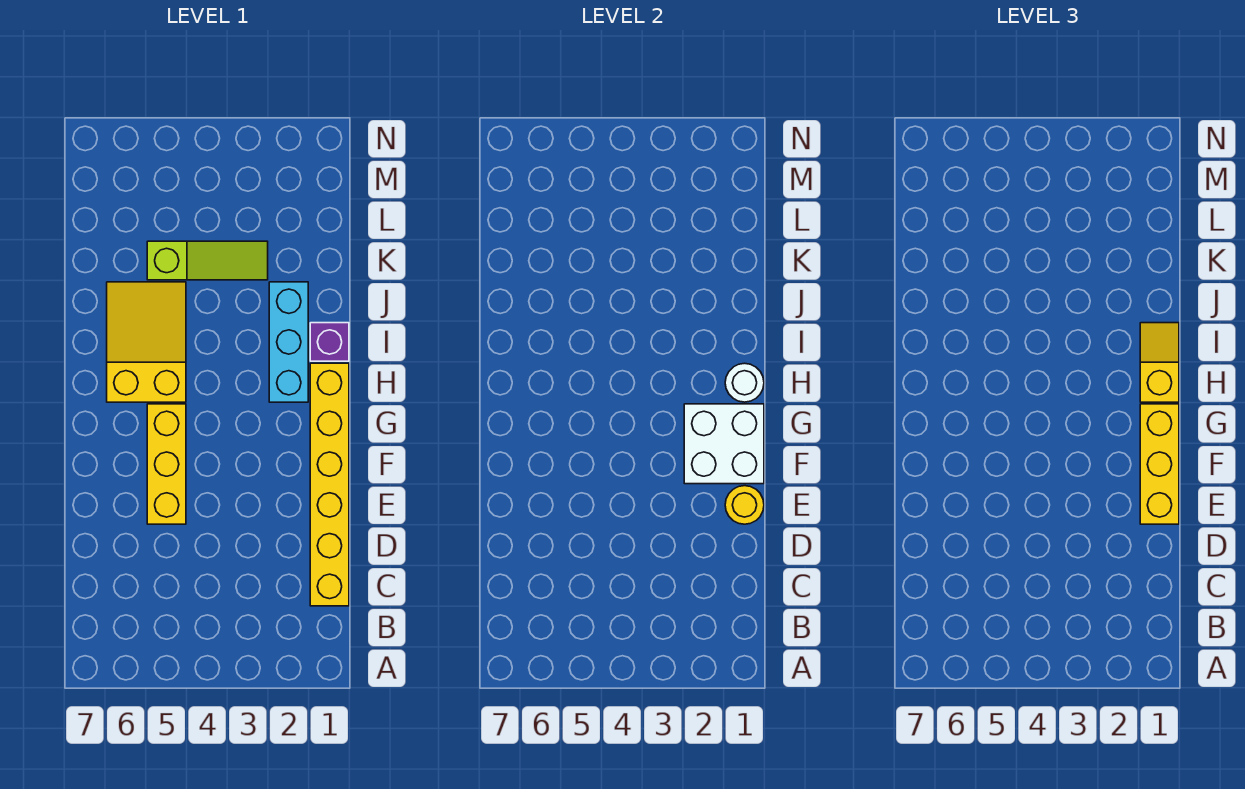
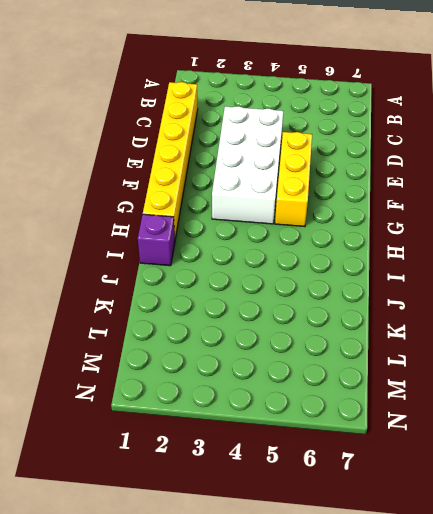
white 2x4 brick [212,106,283,224] -> none
none -> cyan 1x3 brick [269,282,308,402]
none -> yellow 2x3 slope [107,282,186,402]

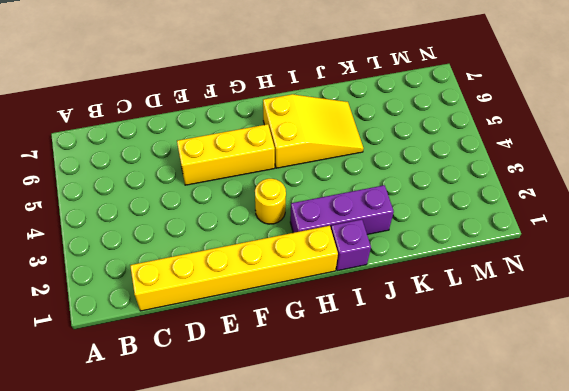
yellow 1x1 round brick [255,179,286,224] -> yellow 1x1 round brick moved to [725,486,764,524]
purple 1x3 brick [290,185,394,234] -> cyan 1x3 brick [269,282,308,402]
none -> lime 1x3 slope [147,241,268,280]
none -> white 2x2 brick [684,404,764,484]

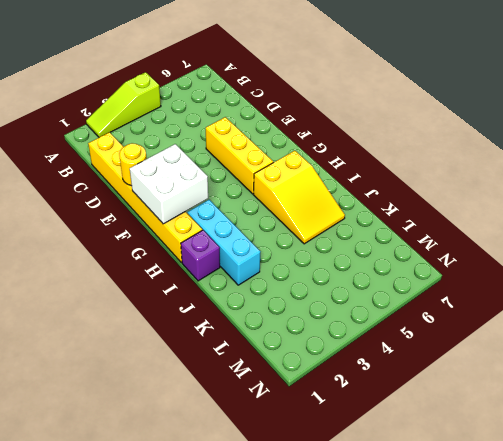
lime 1x3 slope [86,72,161,137] -> lime 1x3 slope moved to [147,241,268,280]
none -> white 1x1 round brick [725,363,764,402]
none -> yellow 1x3 brick [1140,404,1179,524]

